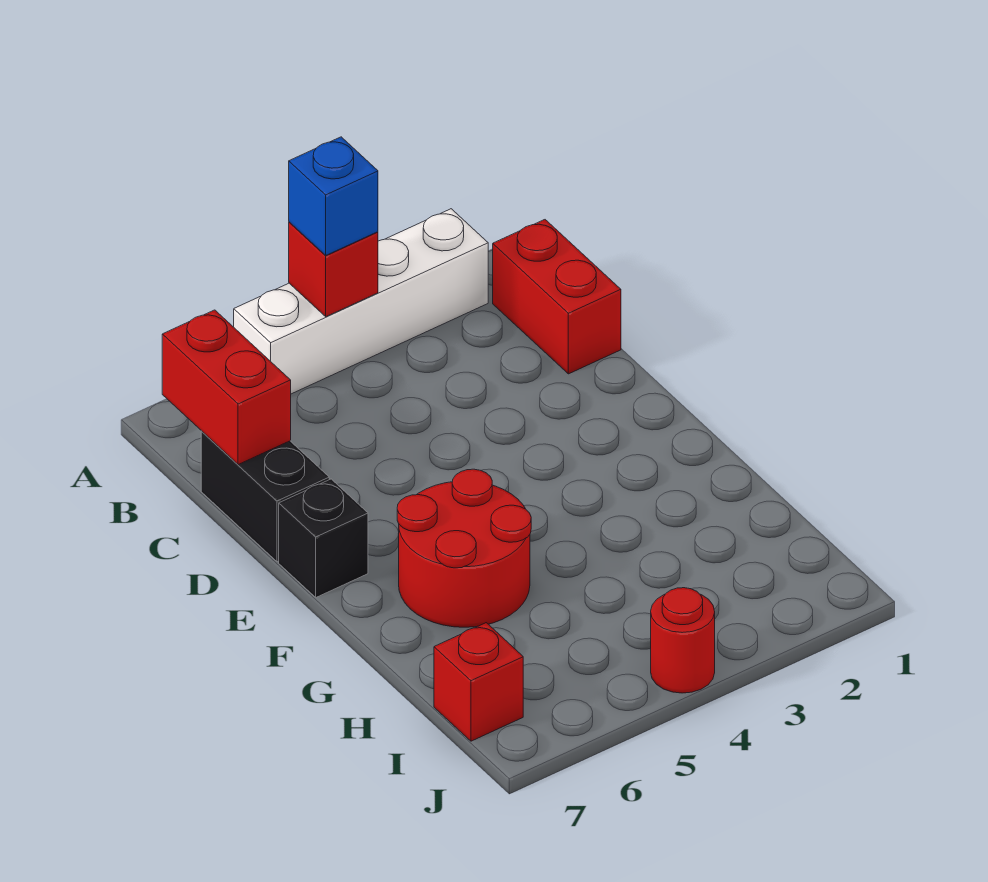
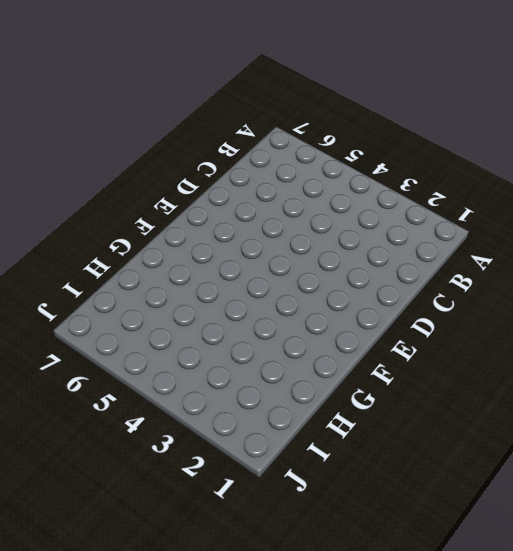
none -> white 1x4 brick [234,209,488,394]
none -> red 1x2 brick [493,220,621,374]

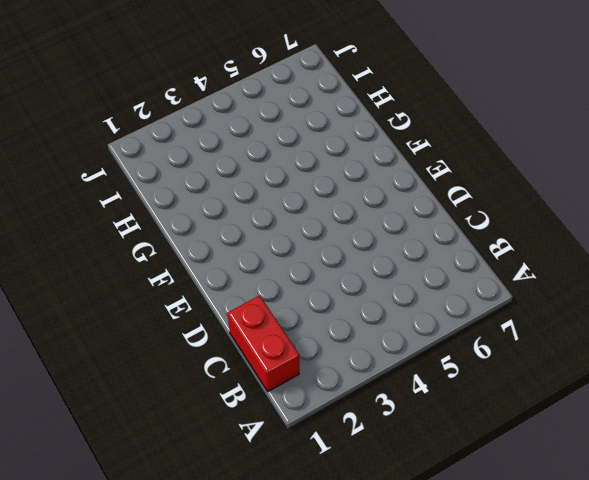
none -> white 1x4 brick [234,209,488,394]
none -> black 1x2 brick [201,431,329,562]

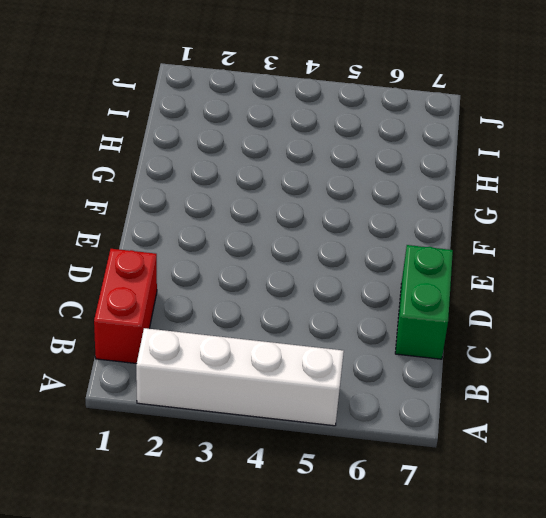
green 1x2 brick [395,245,453,359] -> black 1x2 brick [201,431,329,562]
none -> black 1x1 brick [279,479,368,597]
none -> red 2x2 round brick [397,469,531,627]

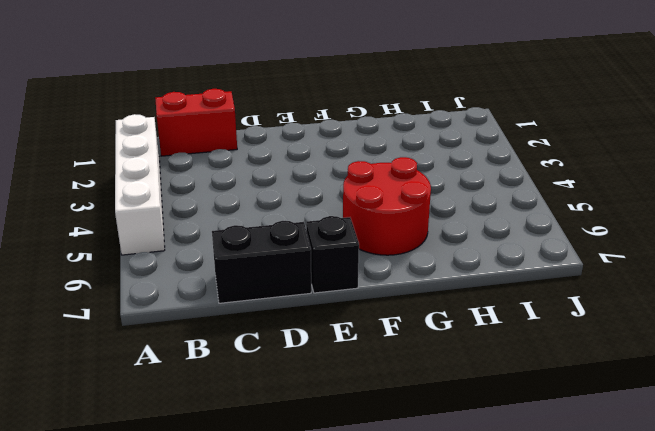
none -> red 1x1 brick [434,623,523,741]
none -> red 1x1 round brick [651,588,715,693]

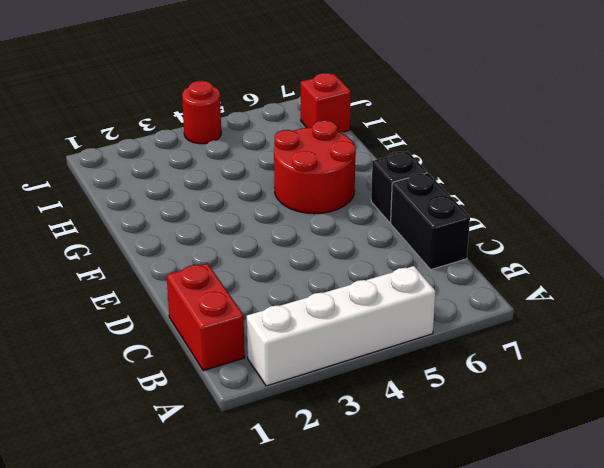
none -> red 1x1 brick [289,222,378,317]
none -> red 1x2 brick [162,310,291,465]

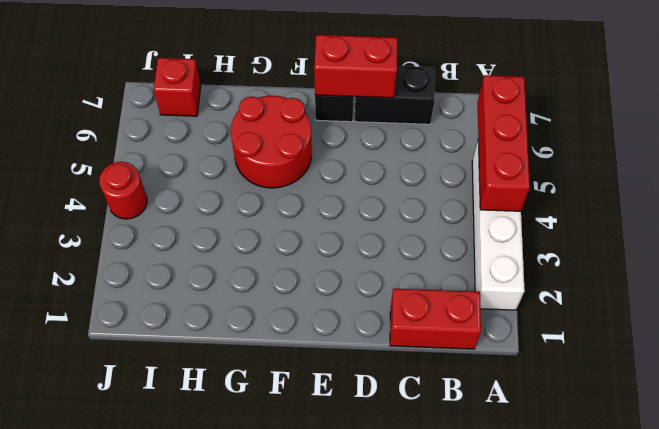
red 1x3 brick [477,75,530,211] -> red 1x1 brick [289,222,378,317]
red 1x2 brick [314,35,397,98] -> red 1x2 brick moved to [162,310,291,465]
none -> blue 1x1 brick [289,137,378,255]

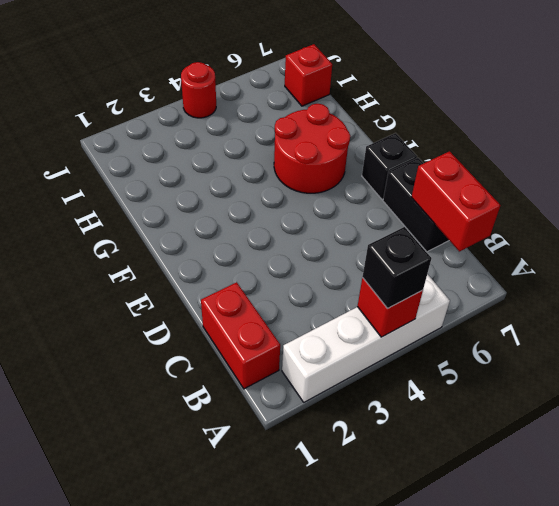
black 1x1 brick [363,227,432,308] -> blue 1x1 brick [289,137,378,255]

